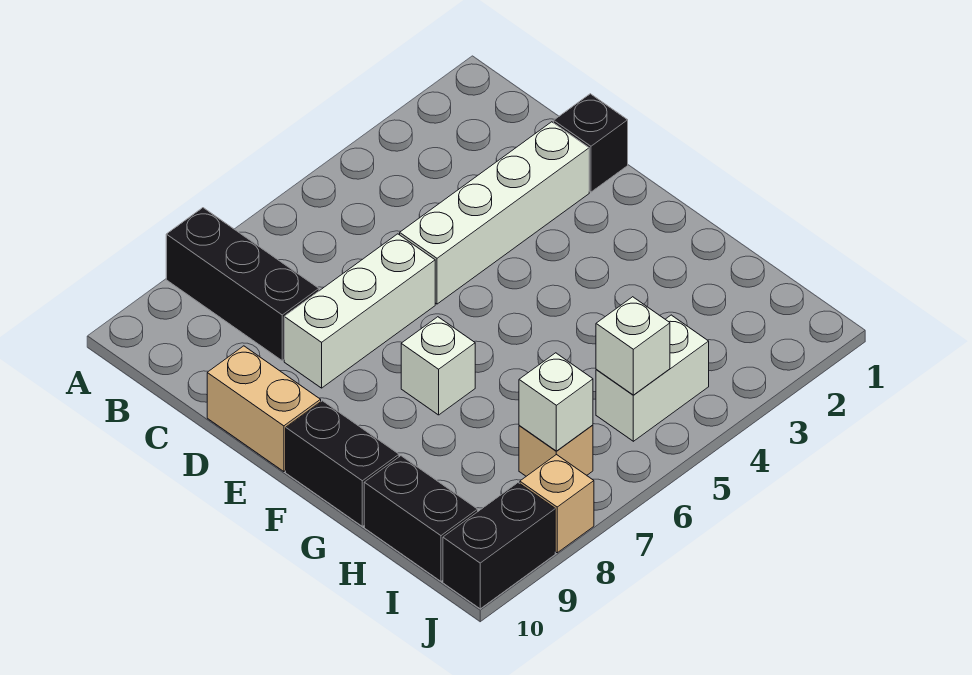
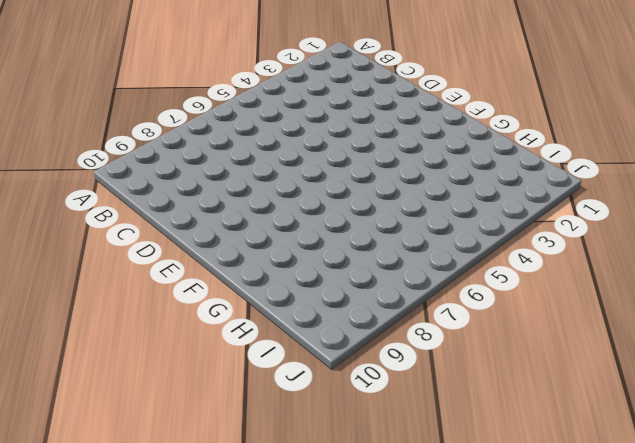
none -> black 1x3 brick [166,208,319,360]
none -> black 1x1 brick [554,94,628,192]
none -> white 1x4 brick [400,122,589,304]

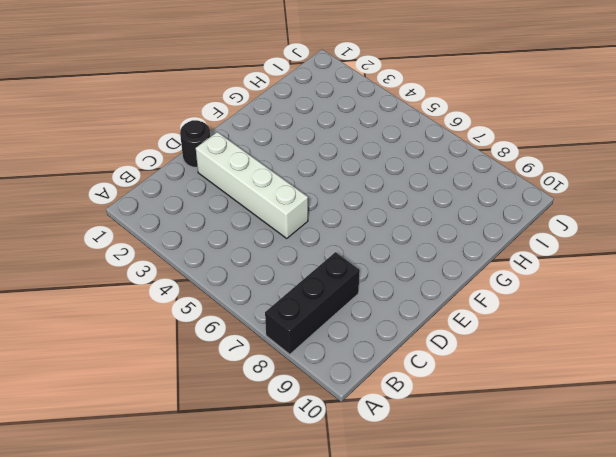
black 1x1 round brick [180,120,211,167] -> black 1x1 brick [554,94,628,192]
none -> white 1x3 brick [284,234,435,388]
none -> tan 1x2 brick [207,346,321,472]
none -> white 1x1 brick [401,317,475,415]

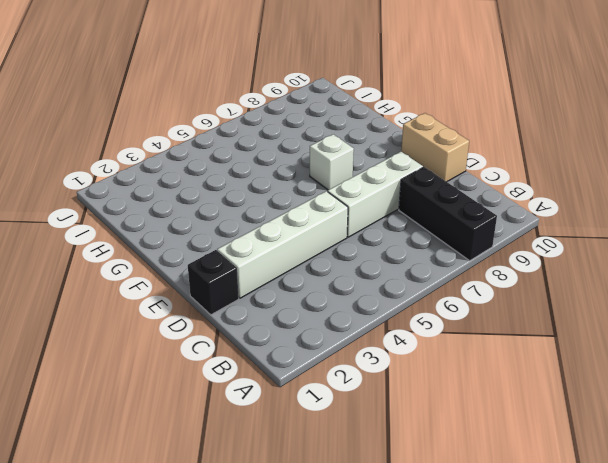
none -> black 1x2 brick [286,401,399,526]
none -> black 1x2 brick [364,456,478,581]
none -> white 1x2 brick [596,315,709,441]

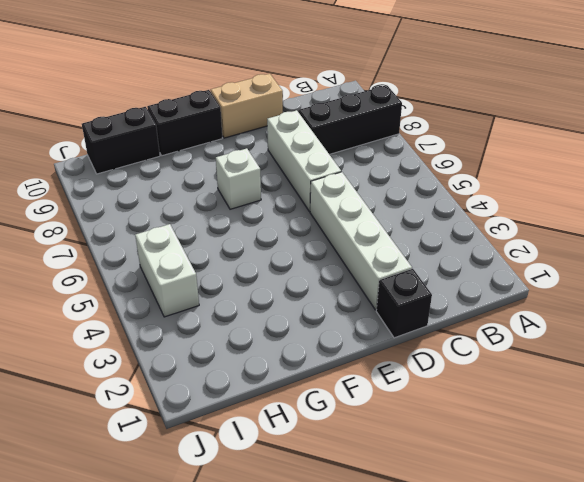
none -> tan 1x1 brick [519,425,593,476]
none -> tan 1x1 brick [520,454,594,553]
none -> black 1x2 brick [443,483,555,609]

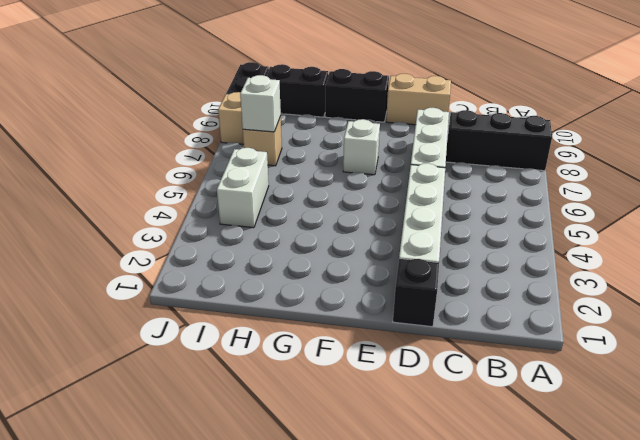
none -> white 1x1 brick [596,297,670,395]

